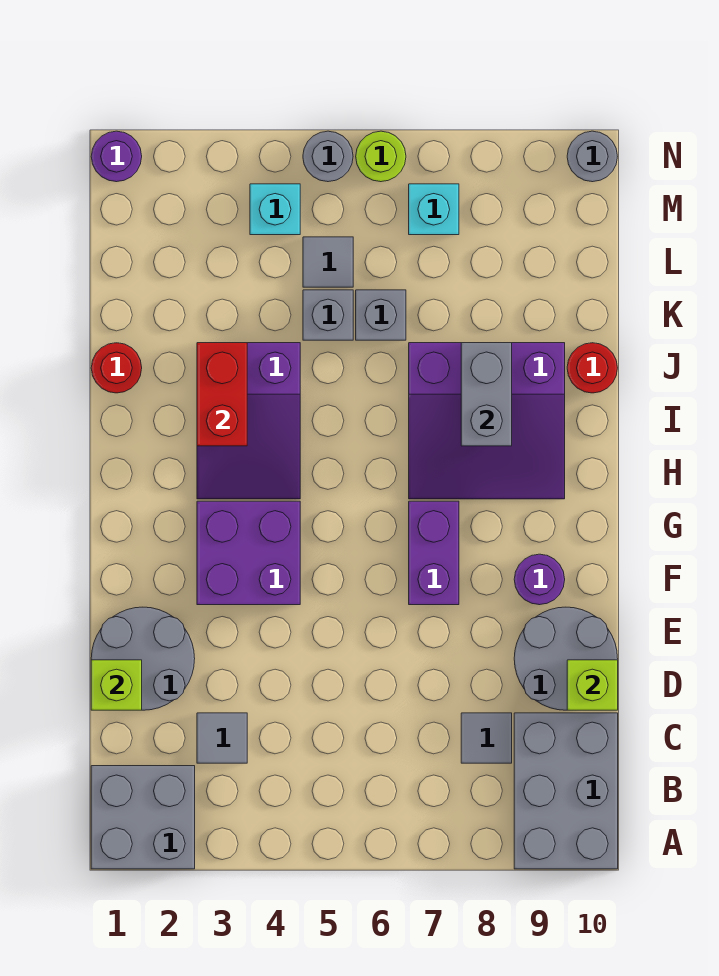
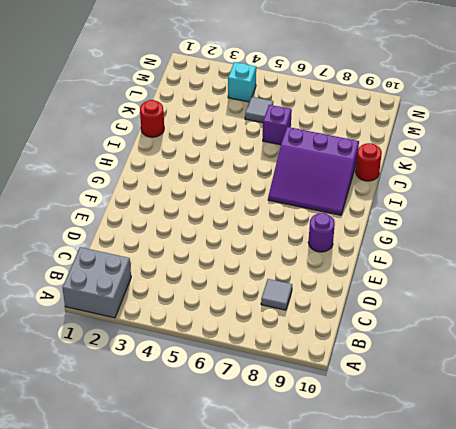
purple 1x1 brick [263,105,292,145] -> grey 1x1 brick [356,290,406,340]
none -> grey 2x3 brick [514,713,618,869]
none -> grey 1x1 tile [197,713,247,763]
none -> grey 2x2 round brick [91,607,195,710]

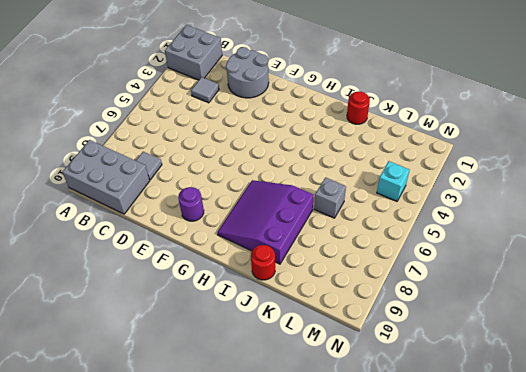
none -> grey 2x2 round brick [514,607,618,710]
none -> purple 2x2 brick [197,501,300,605]
none -> purple 1x2 brick [409,501,459,605]

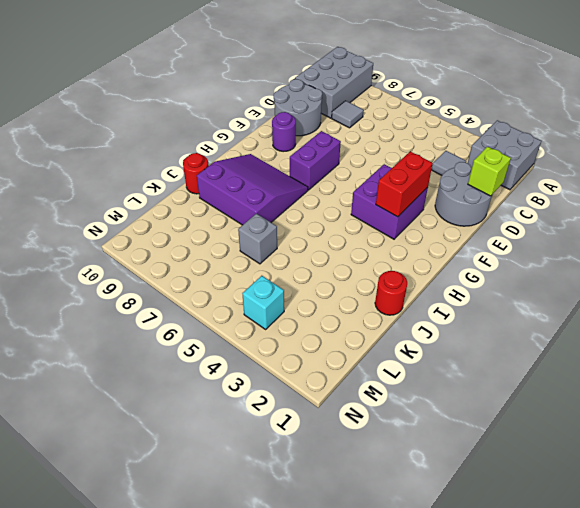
red 1x2 brick [376,151,433,217] -> red 1x2 brick moved to [197,343,247,446]
none -> purple 2x3 slope [197,343,300,499]
none -> grey 1x1 brick [303,290,353,340]
none -> grey 1x1 tile [303,237,353,287]

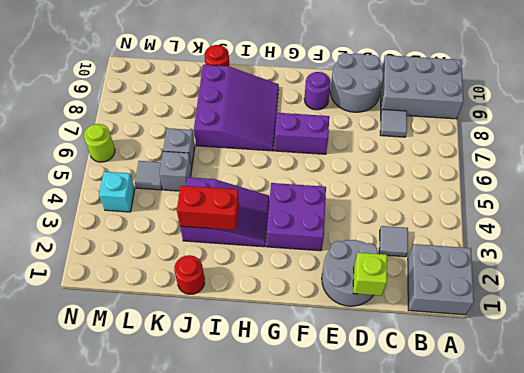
none -> cyan 1x1 brick [409,184,459,235]
none -> purple 1x1 round brick [91,131,142,182]
none -> grey 1x1 round brick [303,131,353,182]

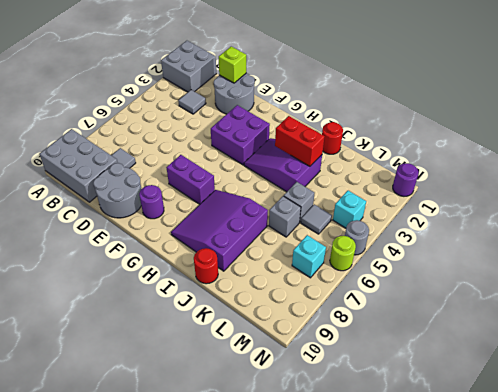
none -> grey 1x1 round brick [567,131,617,182]
none -> lime 1x1 brick [567,660,618,710]
none -> grey 1x2 brick [461,343,512,446]

